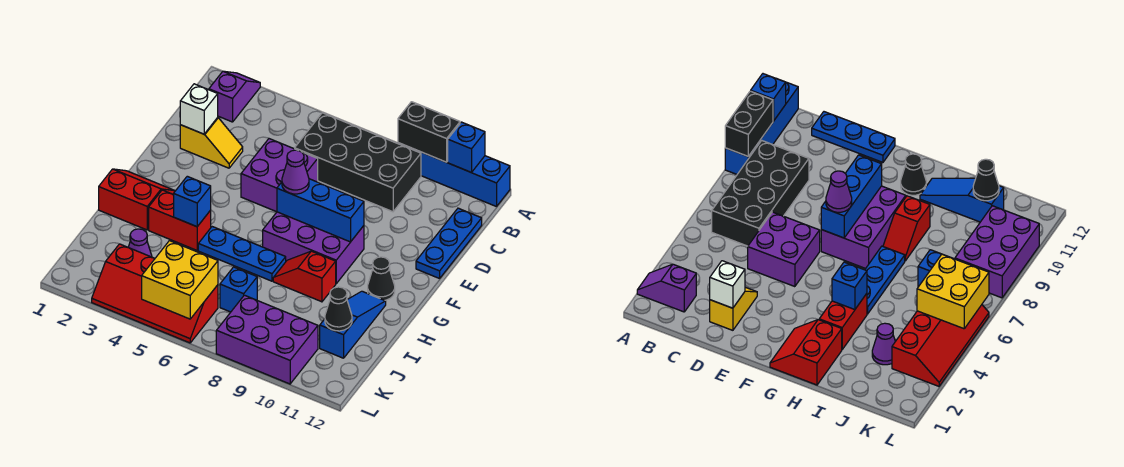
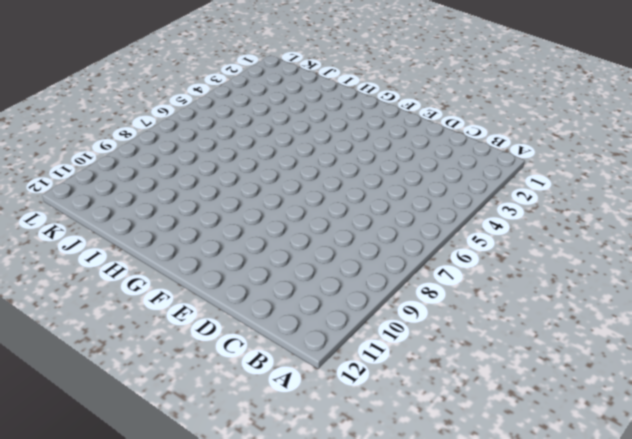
none -> purple 1x2 slope [209,71,260,122]
none -> blue 1x4 brick [398,143,510,207]
none -> black 2x4 brick [295,113,421,212]

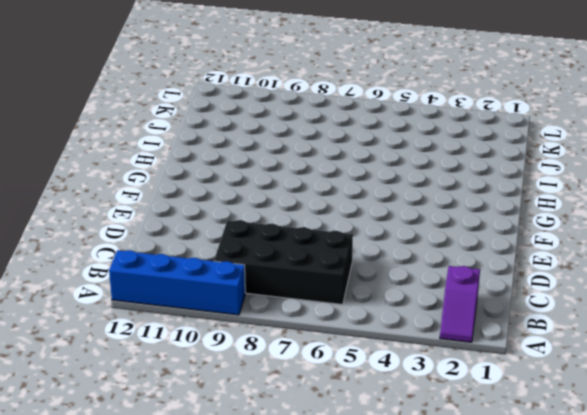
none -> blue 1x3 plate [416,208,482,279]
none -> yellow 1x2 slope [180,117,243,168]
none -> purple 2x2 brick [241,139,318,212]

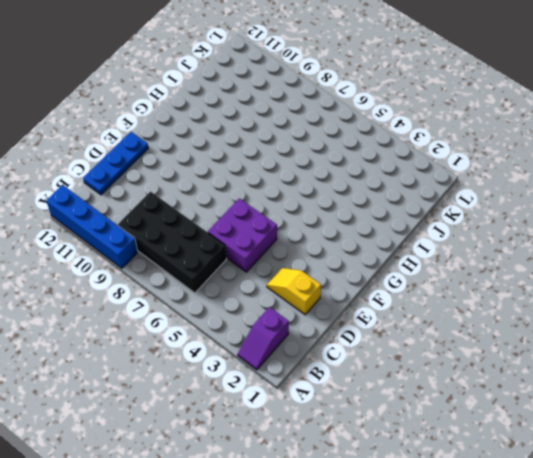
none -> purple 2x3 brick [263,212,364,284]
none -> red 2x2 slope [99,169,175,230]
none -> black 1x1 cone [368,257,395,300]

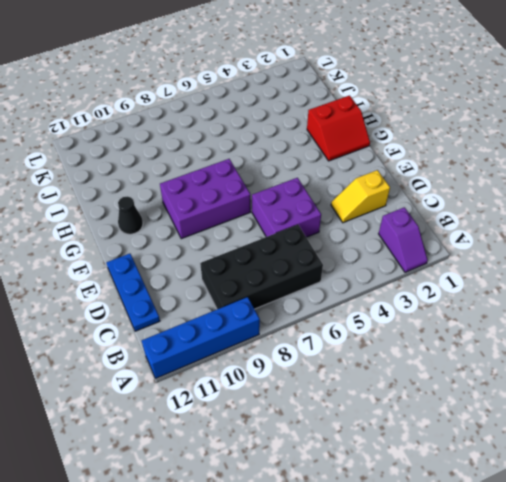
none -> red 1x2 brick [149,190,211,250]
none -> blue 1x3 plate [198,227,286,281]
none -> red 1x2 slope [273,251,336,302]

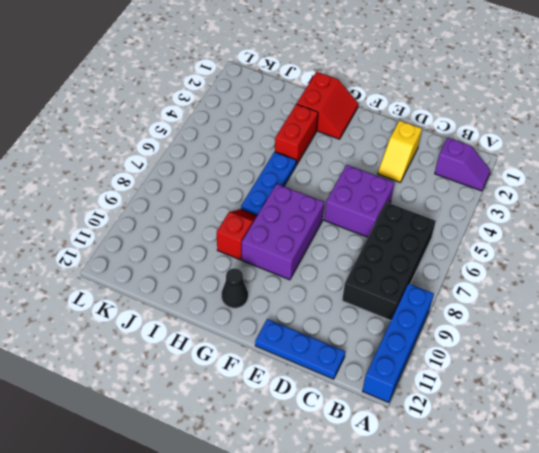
none -> blue 1x3 slope [320,291,386,358]
none -> purple 1x1 cone [128,229,152,257]
none -> blue 1x1 brick [220,267,257,312]

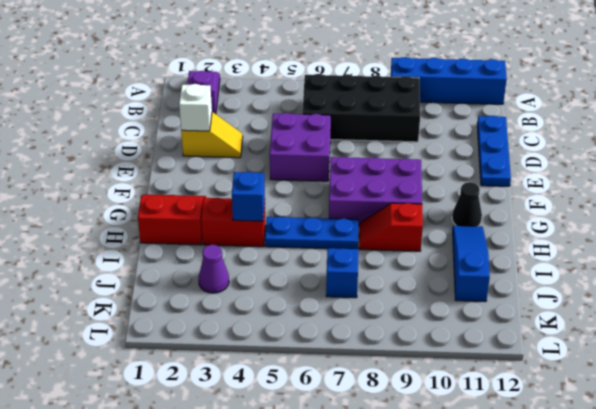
none -> red 2x4 slope [92,244,218,343]
none -> purple 2x3 brick [216,295,318,384]
none -> black 1x2 brick [398,102,460,162]

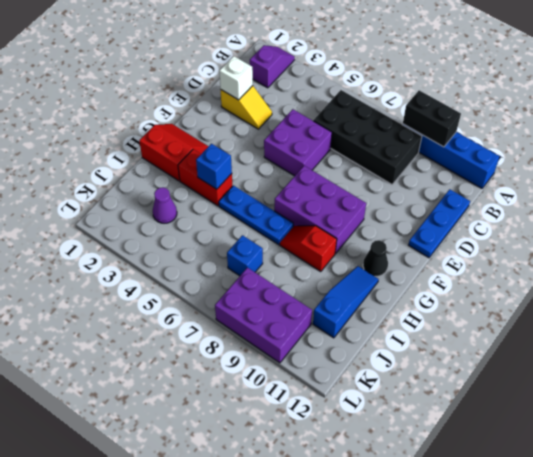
none -> red 2x4 slope [92,244,218,343]
none -> blue 1x1 brick [448,122,485,173]
none -> blue 1x3 brick [277,179,364,242]

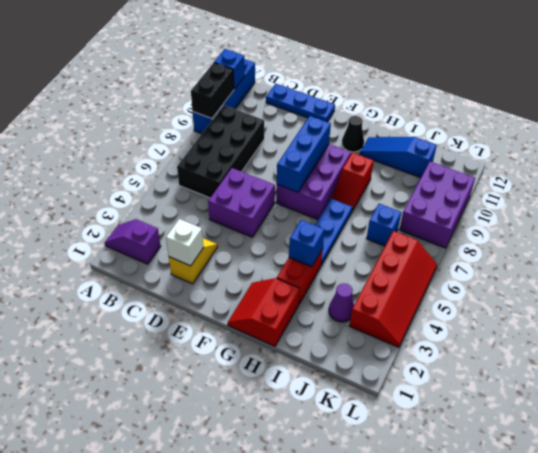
none -> black 1x1 cone [325,287,352,331]
none -> yellow 2x2 brick [142,241,218,319]
none -> purple 1x1 cone [282,150,309,194]

